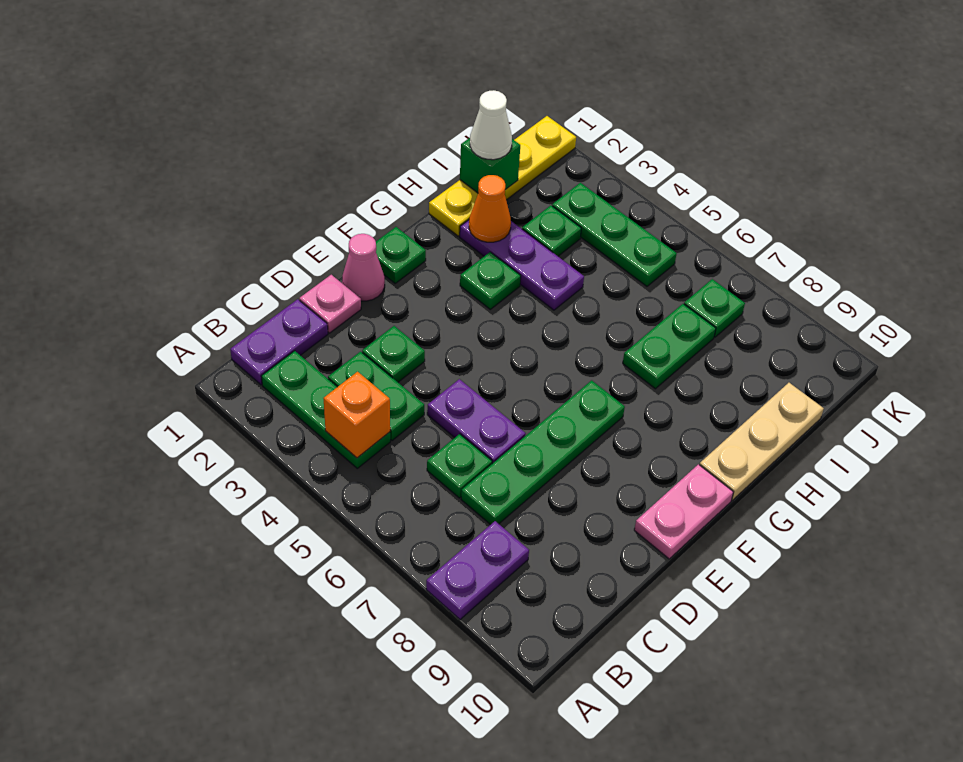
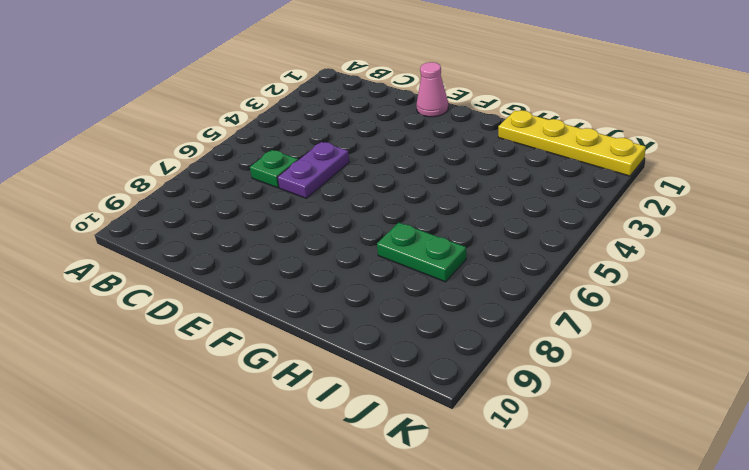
none -> purple 1x2 plate [426,521,529,620]
none -> purple 1x2 plate [230,299,328,385]
none -> green 1x3 plate [261,351,390,468]

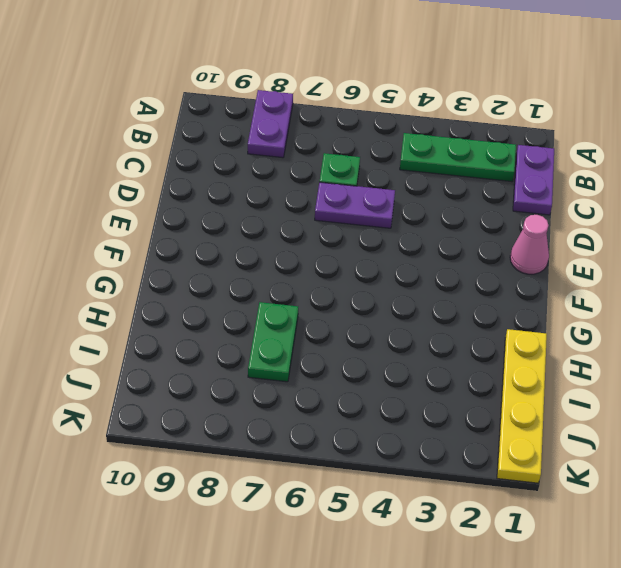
none -> green 1x2 plate [328,352,424,441]
none -> green 1x4 plate [461,380,625,525]
none -> pink 1x1 plate [299,275,361,333]

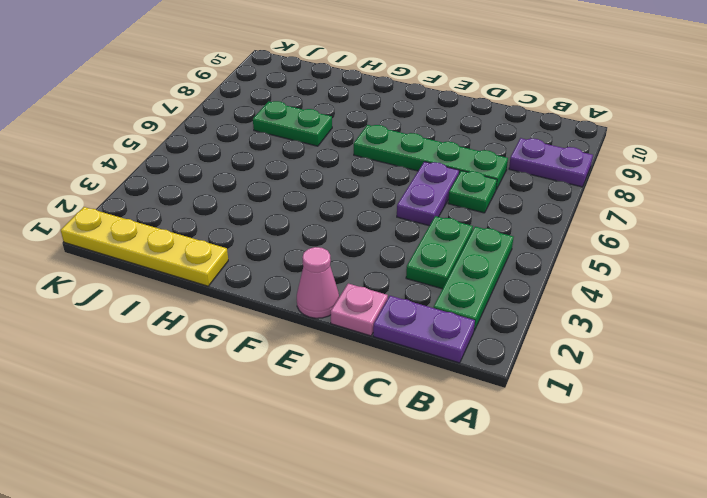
none -> green 1x1 plate [362,326,425,382]
none -> pink 1x2 plate [634,464,733,559]
none -> green 1x1 plate [376,227,426,283]

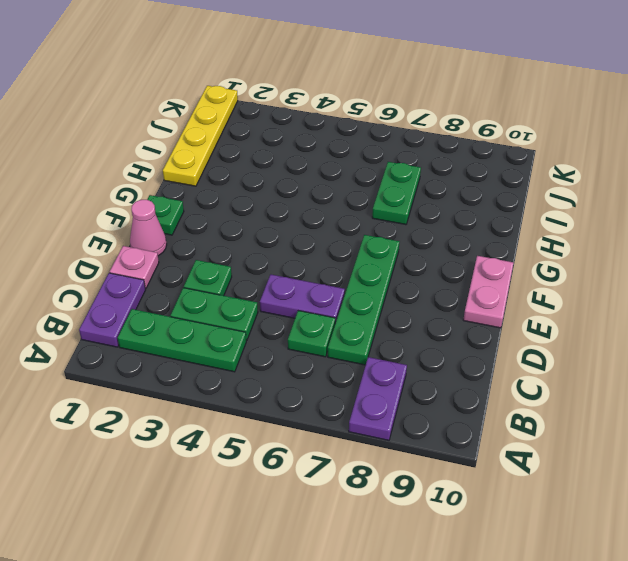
none -> green 1x1 plate [460,252,521,309]
none -> tan 1x3 plate [700,383,824,500]
none -> purple 1x3 plate [460,220,584,310]

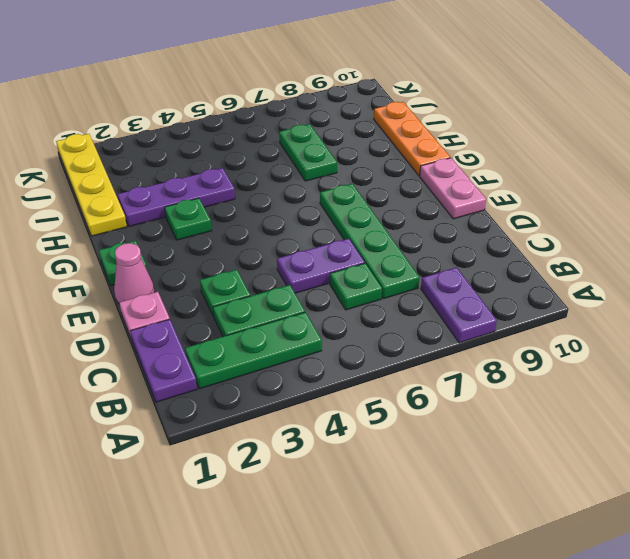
orange 1x3 plate [374,102,450,176] -> tan 1x3 plate [700,383,824,500]
none -> green 1x1 plate [522,206,581,256]
none -> green 1x3 plate [552,183,677,286]
none -> green 1x1 plate [684,279,745,337]

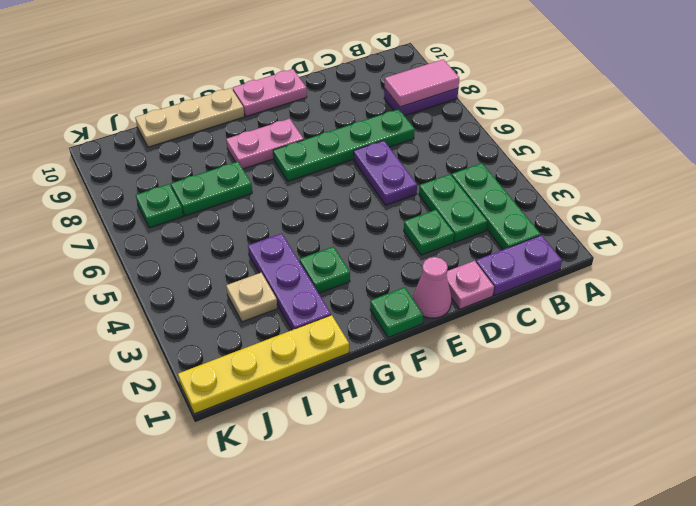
pink 1x2 tile [385,59,459,107] -> none
pink 1x2 plate [226,119,304,169] -> none
tan 1x1 plate [226,273,277,322] -> green 1x1 plate [522,206,581,256]
none -> green 1x1 plate [427,434,492,498]
none -> green 1x3 plate [552,183,677,286]
none -> orange 1x1 brick [323,372,390,458]

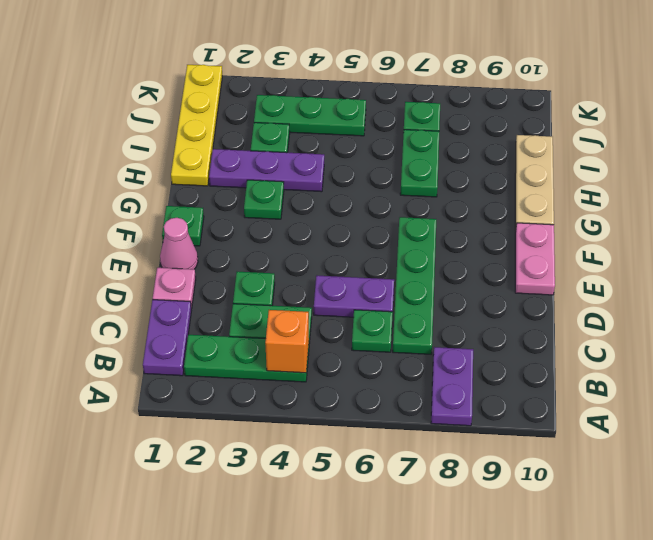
none -> orange 1x1 cone [469,175,511,242]
none -> green 1x1 brick [460,138,520,193]
none -> white 1x1 cone [470,90,512,160]

